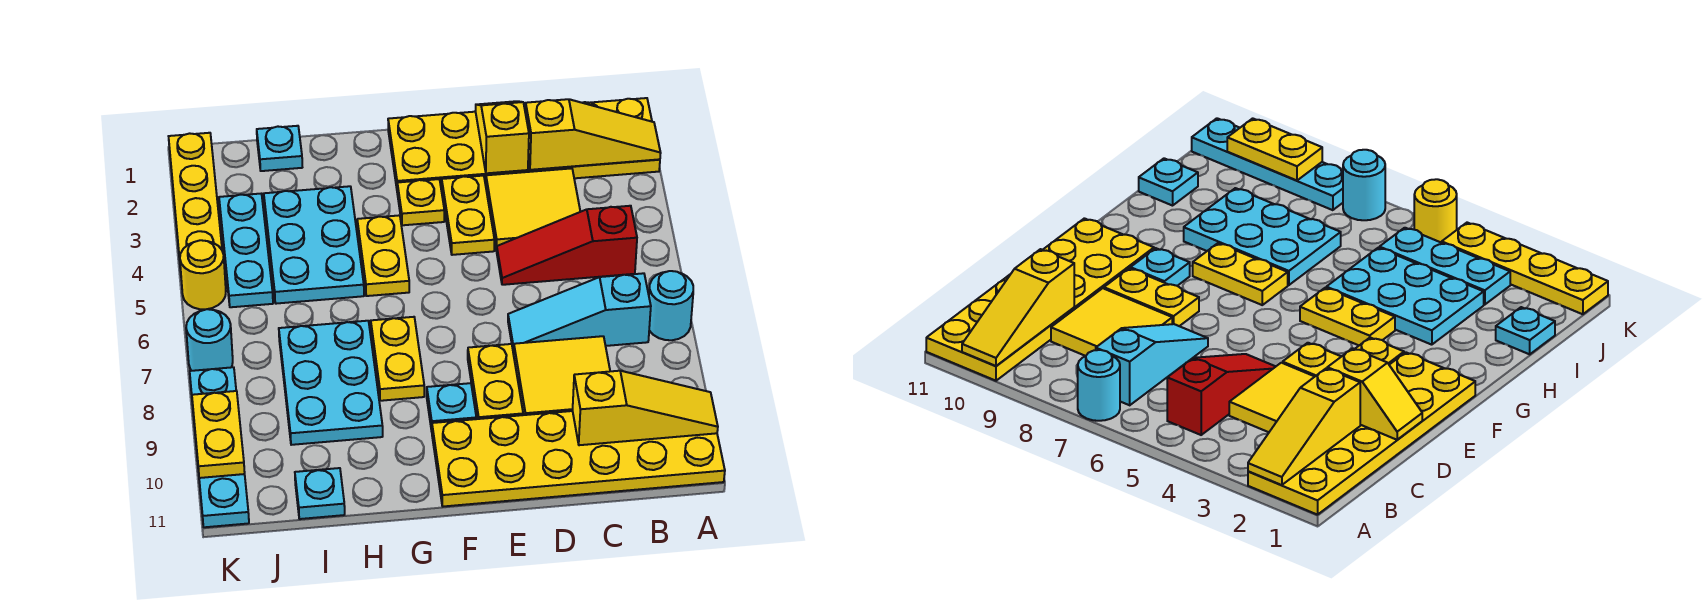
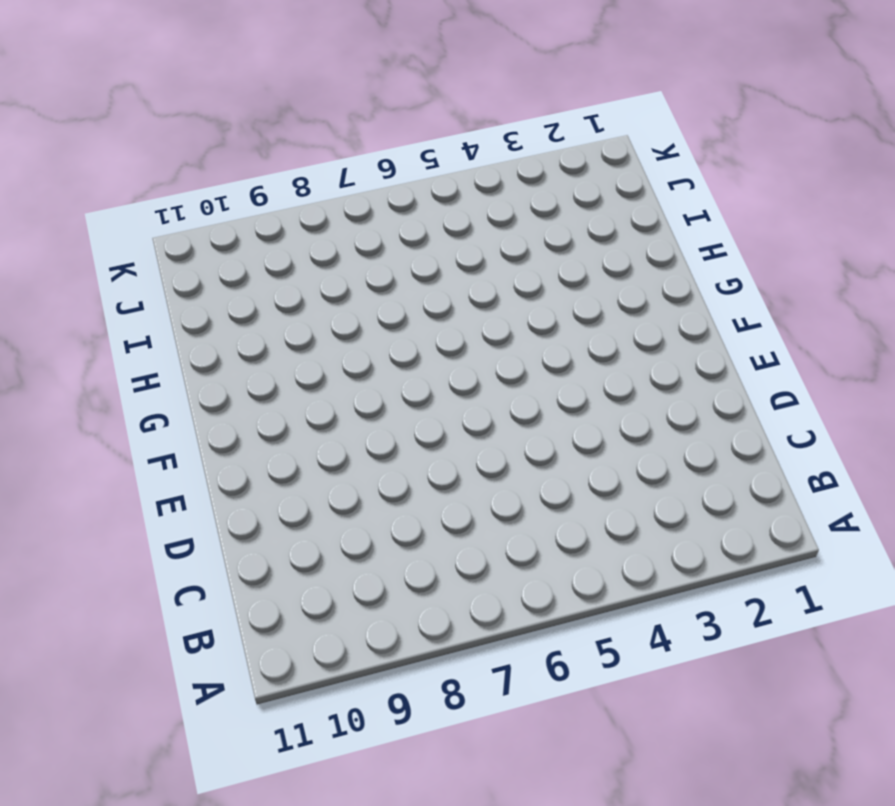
none -> yellow 2x6 plate [388,98,660,189]
none -> cyan 1x1 round brick [649,271,693,340]
none -> yellow 2x6 plate [432,411,725,507]

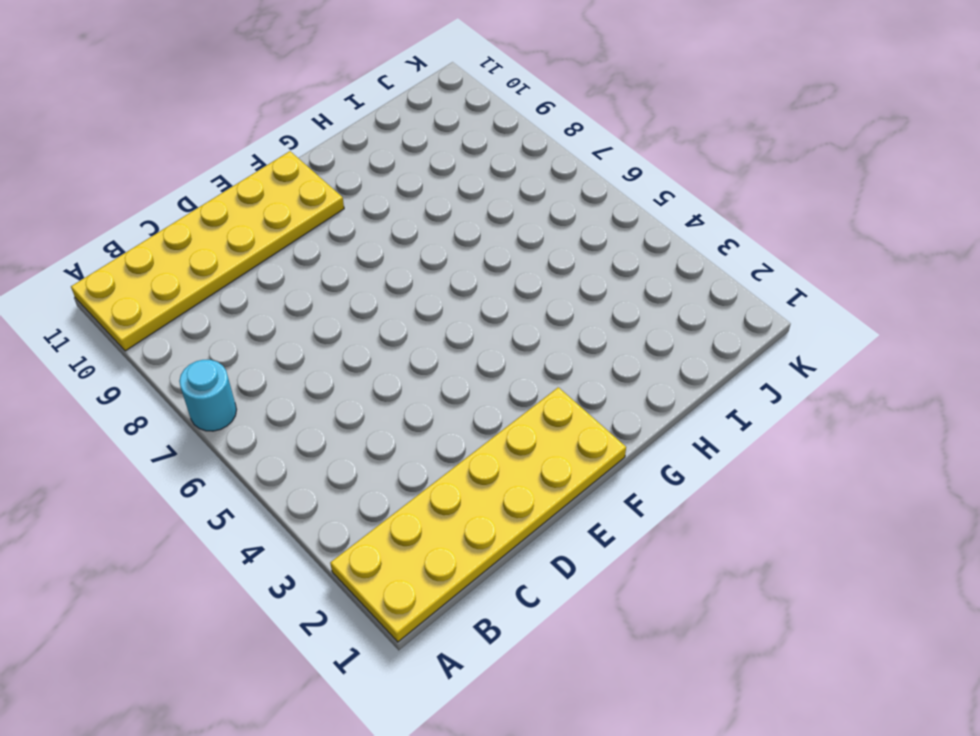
none -> red 1x3 slope [497,206,637,285]
none -> cyan 1x3 slope [508,273,651,353]
none -> yellow 2x2 tile [486,168,580,251]

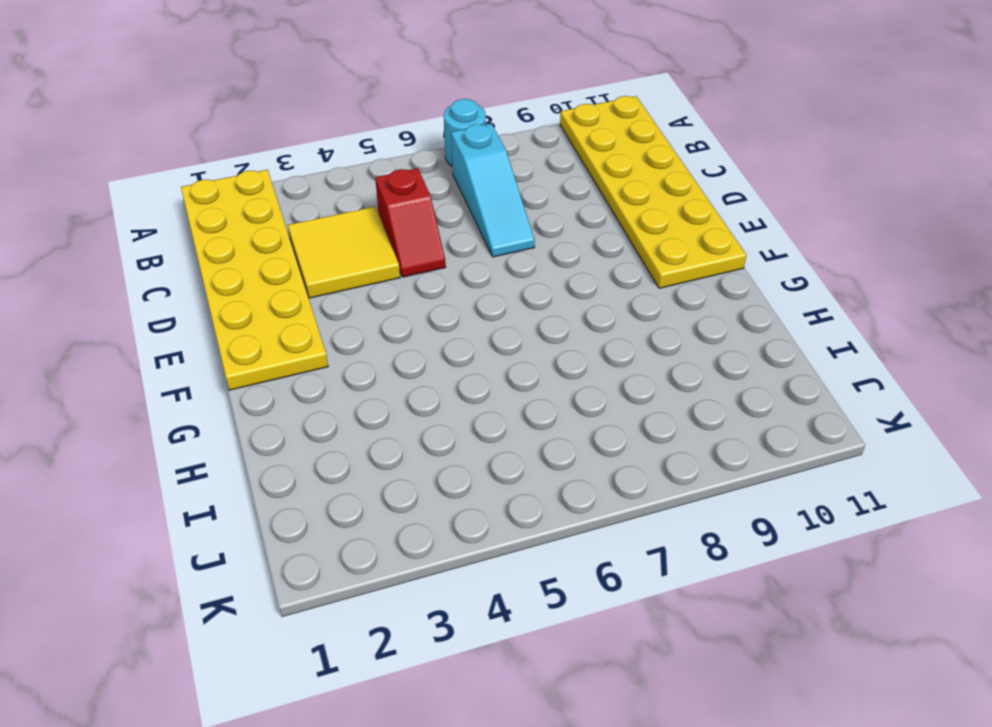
red 1x2 slope [375,168,446,277] -> red 1x3 slope [497,206,637,285]
none -> yellow 2x2 tile [513,336,610,415]
none -> yellow 1x2 plate [442,176,495,255]
none -> yellow 1x2 plate [468,344,523,419]

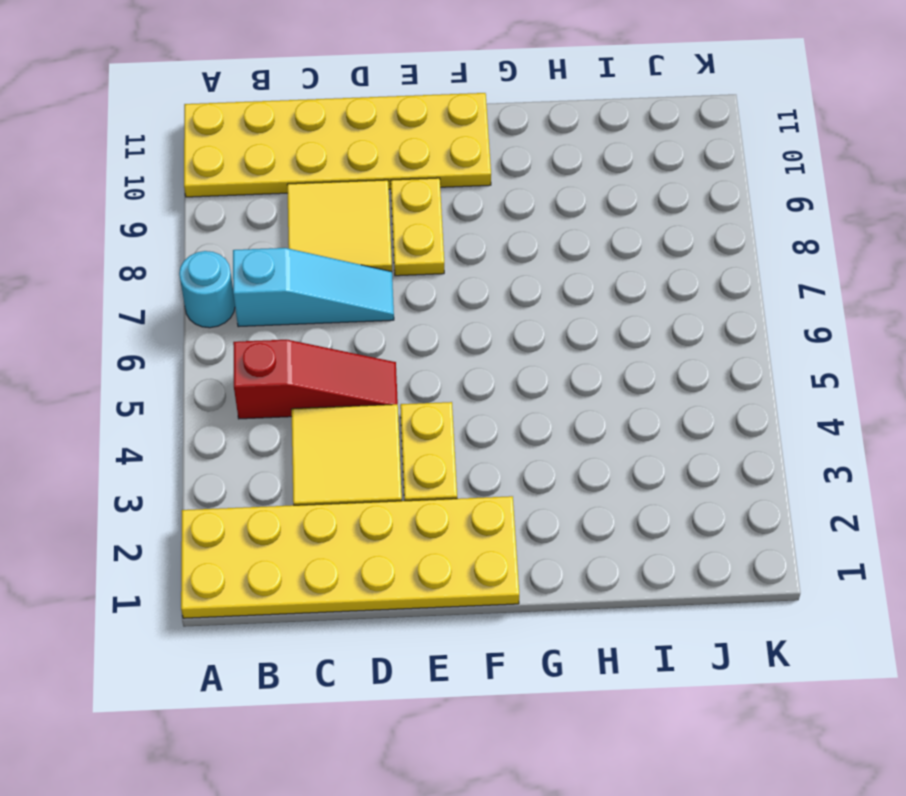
none -> yellow 1x1 plate [397,179,444,225]
none -> cyan 1x1 plate [427,383,476,431]
none -> yellow 1x2 plate [357,215,409,296]

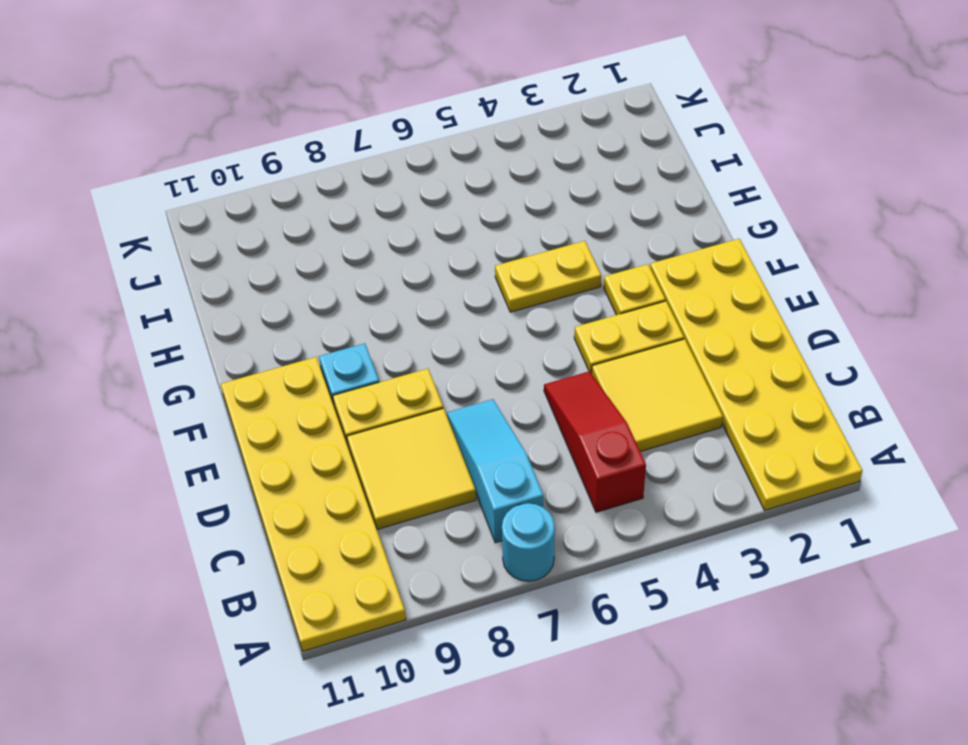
none -> yellow 1x2 plate [371,317,424,401]
none -> cyan 2x3 plate [264,186,364,304]
none -> cyan 2x3 plate [279,321,383,445]

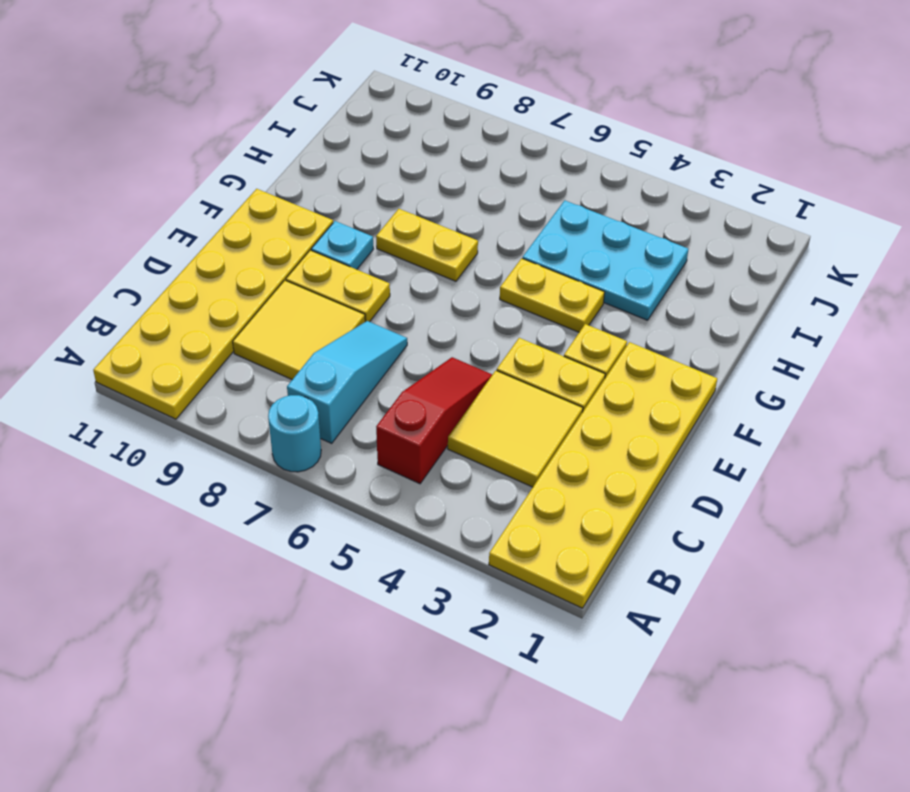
none -> cyan 2x3 plate [279,321,383,445]
none -> cyan 1x1 plate [257,126,302,171]
none -> cyan 1x1 plate [295,468,345,519]

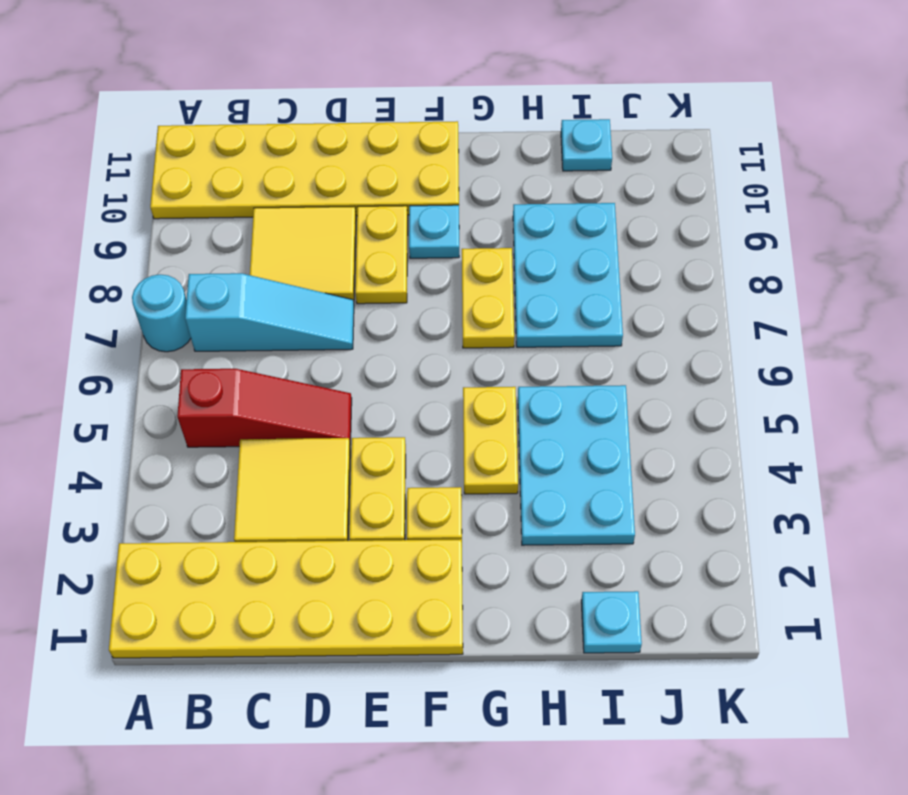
none -> cyan 1x3 plate [219,194,273,307]
none -> yellow 1x4 plate [169,133,222,272]
none -> yellow 1x1 round brick [180,240,226,309]

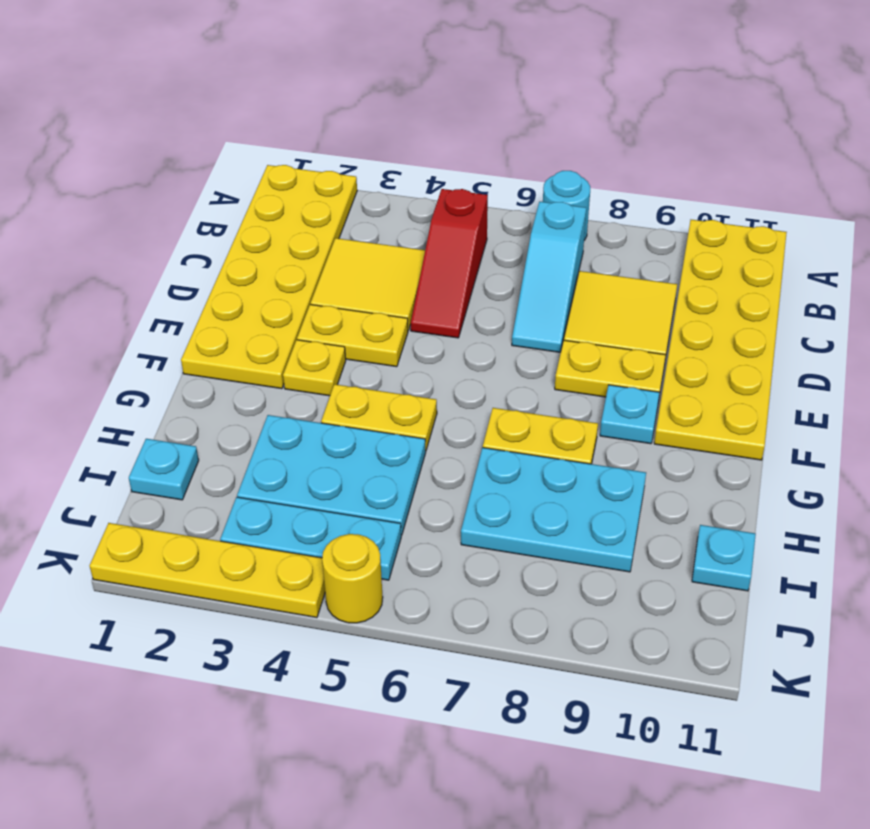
none -> cyan 1x1 round brick [186,309,233,371]
none -> cyan 1x4 plate [190,367,249,527]
none -> yellow 1x3 slope [525,99,661,170]

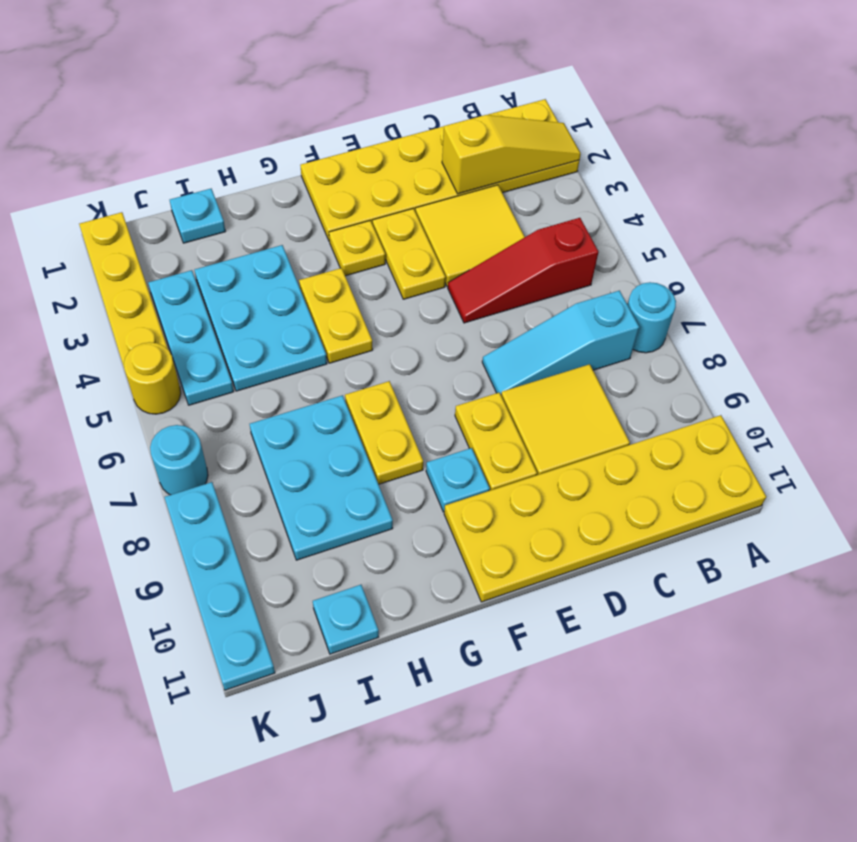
none -> yellow 1x3 slope [573,371,718,445]
none -> yellow 1x2 slope [475,101,529,173]
none -> yellow 1x2 plate [192,391,245,478]

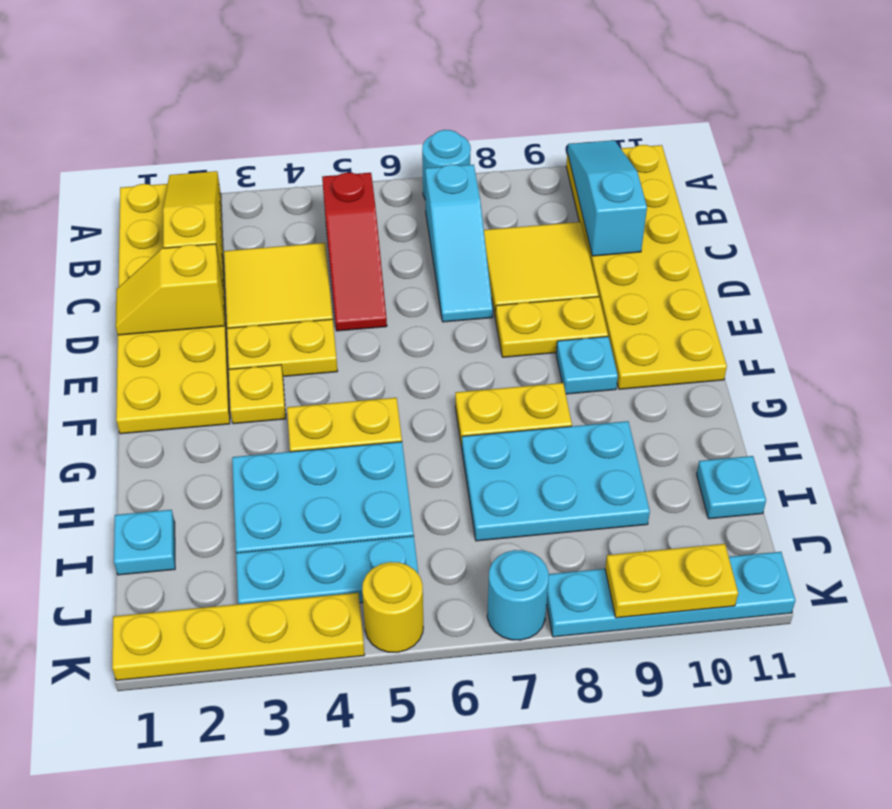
cyan 1x3 slope [568,140,647,256] -> yellow 1x3 slope [573,371,718,445]

